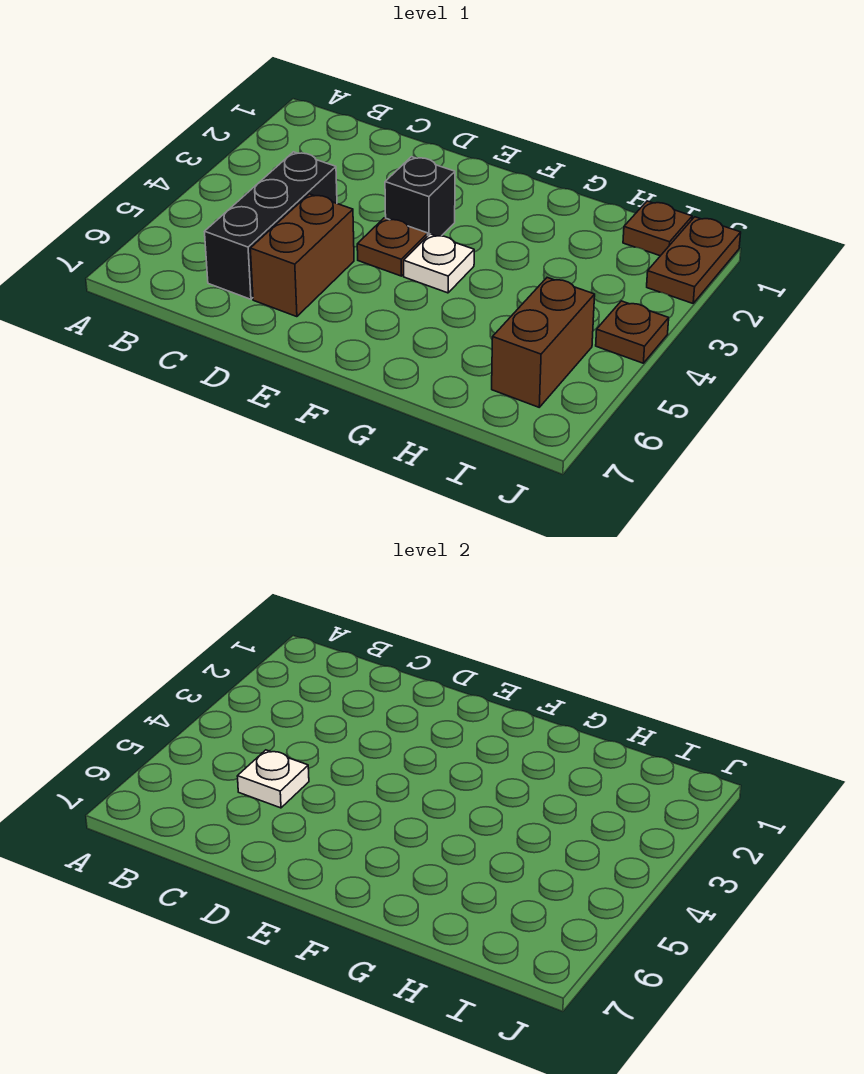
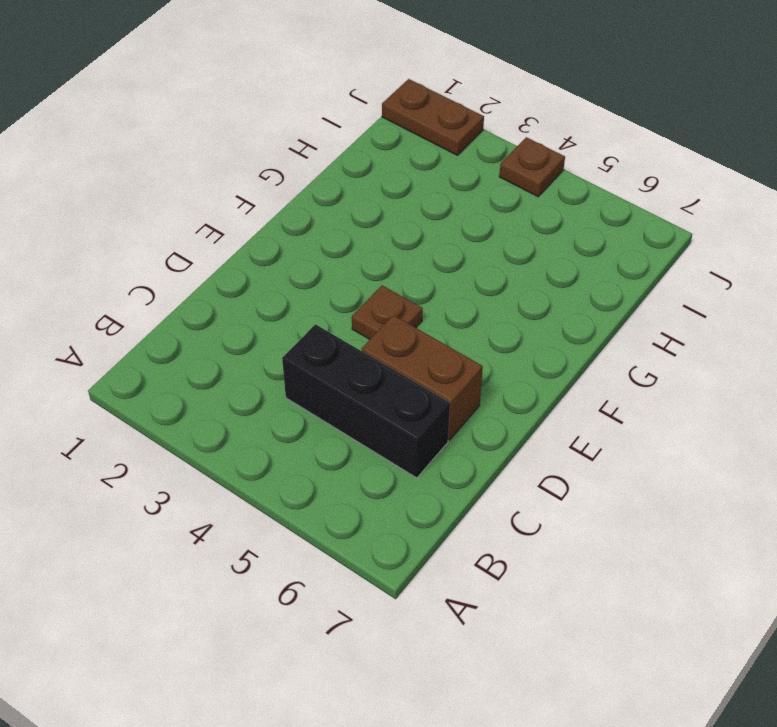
none -> black 1x1 brick [385,157,455,236]
none -> white 1x1 plate [404,234,474,293]

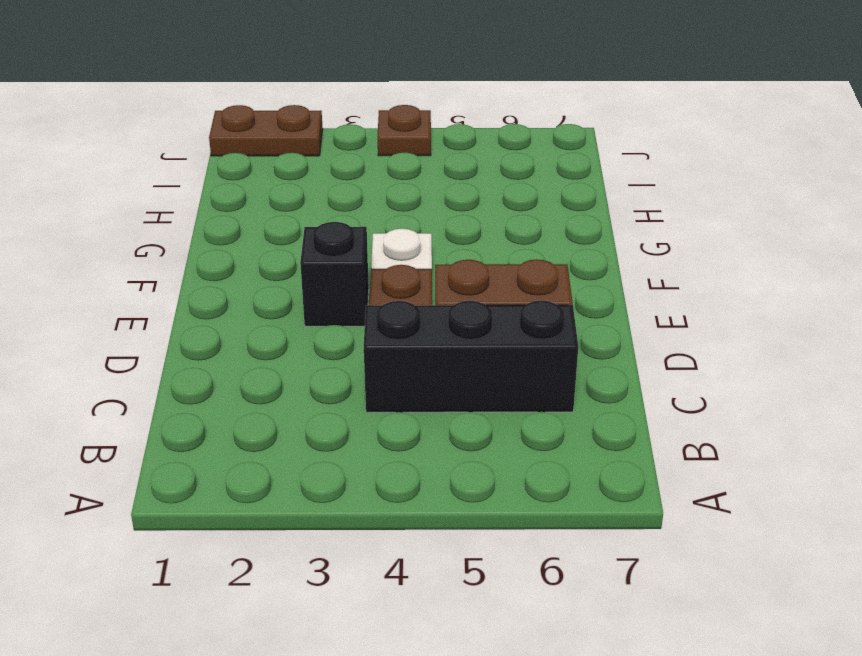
none -> brown 1x1 plate [623,201,692,256]
none -> brown 1x2 brick [492,278,595,407]

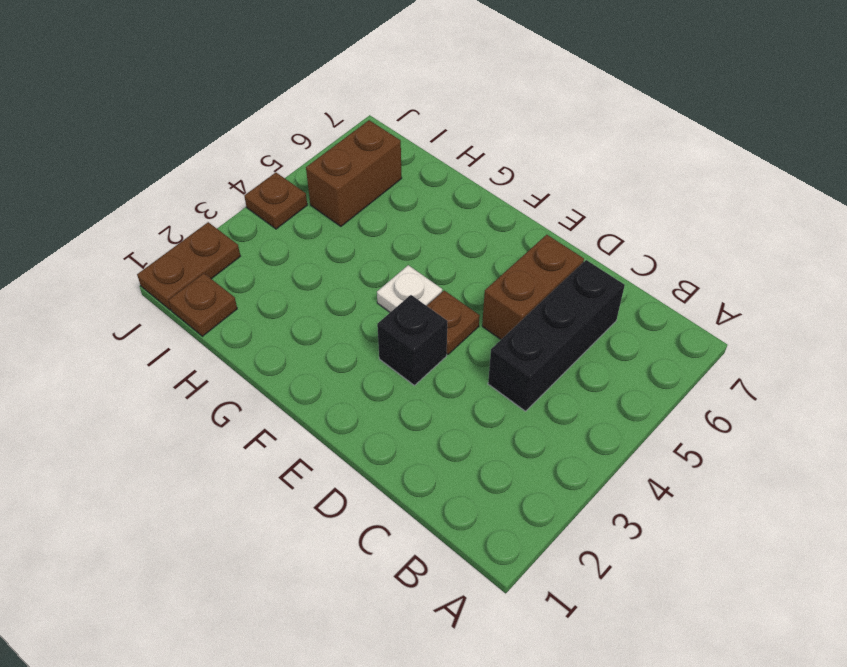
none -> white 1x1 plate [237,750,309,808]

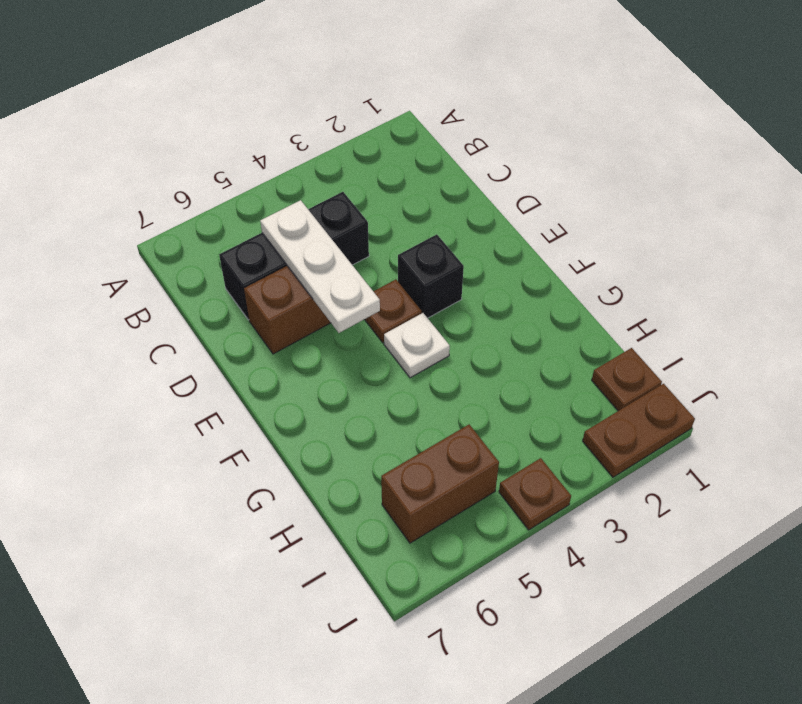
white 1x3 plate [260,200,380,333] -> white 1x1 plate [237,750,309,808]

